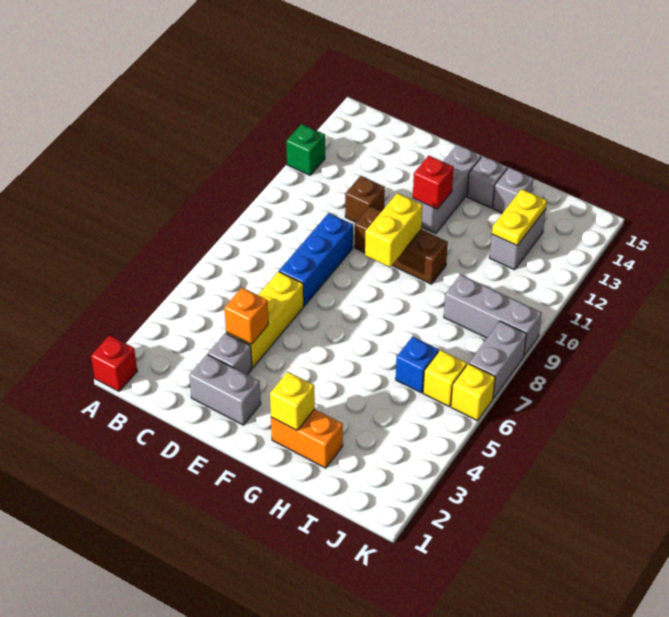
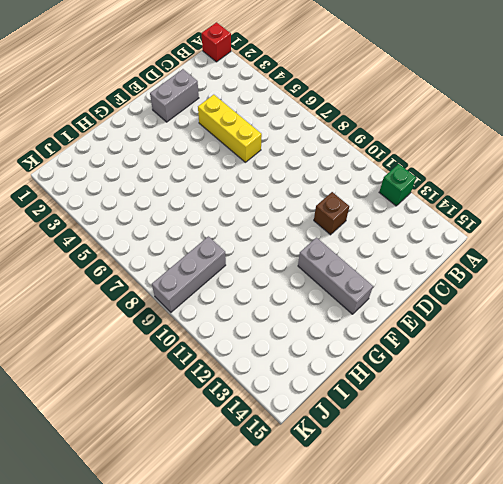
none -> grey 1x1 brick [208,333,252,375]
none -> blue 1x3 brick [279,213,353,306]
none -> brown 1x3 brick [355,206,448,284]

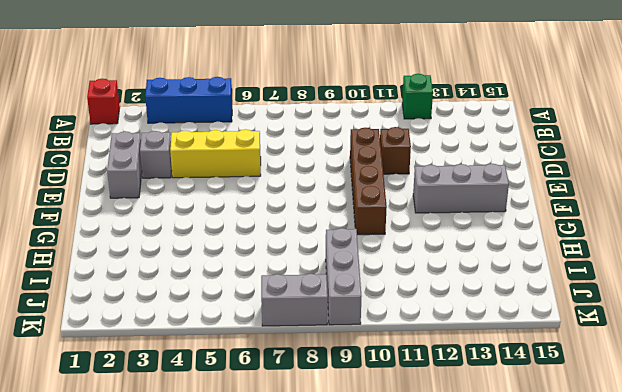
blue 1x3 brick [145,77,232,123] -> blue 1x3 brick moved to [279,213,353,306]
brown 1x4 brick [350,128,387,235] -> brown 1x3 brick [355,206,448,284]
none -> orange 1x2 brick [271,409,343,468]
none -> grey 1x1 brick [467,156,507,208]
none -> grey 1x1 brick [493,167,534,213]

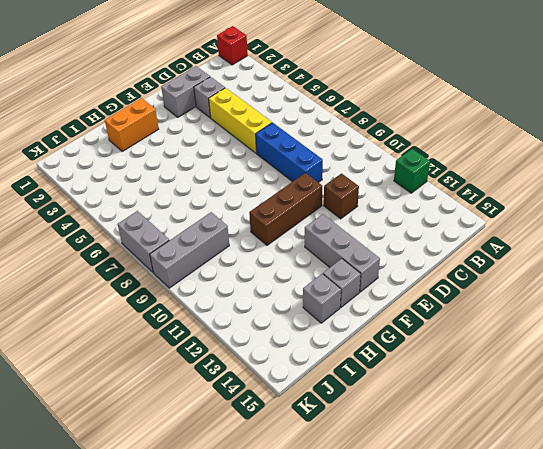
none -> blue 1x1 brick [396,337,439,393]
none -> grey 1x2 brick [490,209,546,270]
none -> yellow 1x1 brick [423,350,467,407]

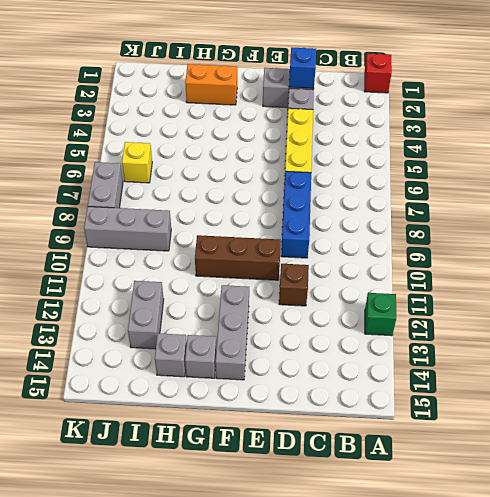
blue 1x1 brick [289,48,316,88] -> blue 1x1 brick moved to [396,337,439,393]
none -> yellow 1x1 brick [451,364,495,421]
none -> orange 1x1 brick [225,288,268,344]
none -> yellow 1x2 brick [365,193,423,267]

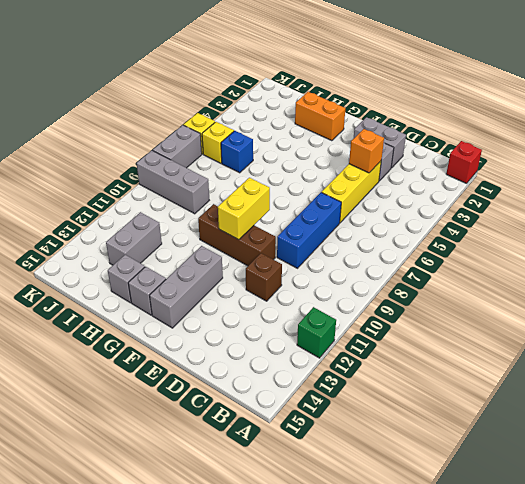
none -> red 1x1 brick [413,156,454,209]
none -> yellow 1x1 brick [270,372,315,430]
none -> yellow 1x2 plate [492,189,547,246]

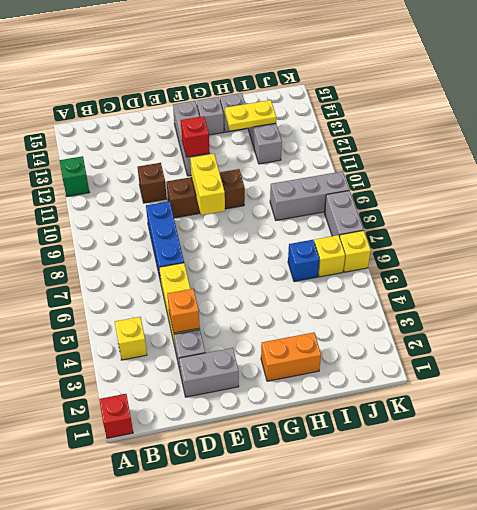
yellow 1x1 brick [115,317,147,360] -> yellow 1x1 brick moved to [270,372,315,430]
yellow 1x2 plate [225,100,276,131] -> yellow 1x2 plate turned to [492,189,547,246]

